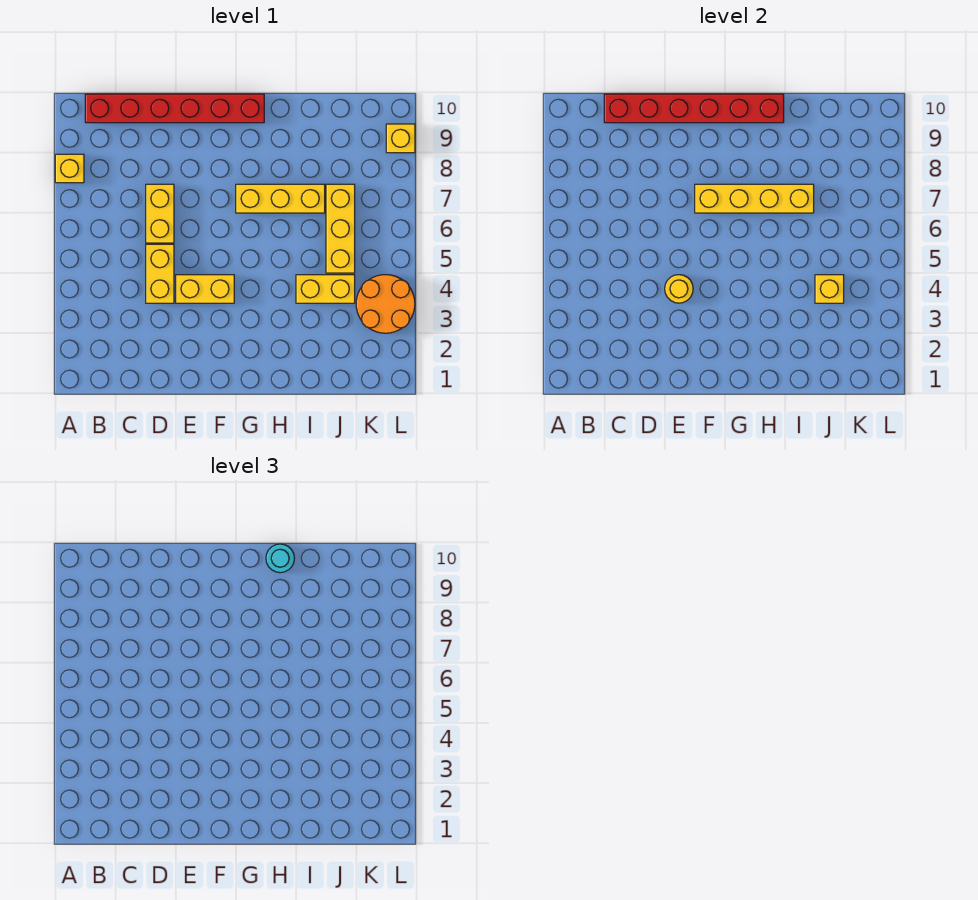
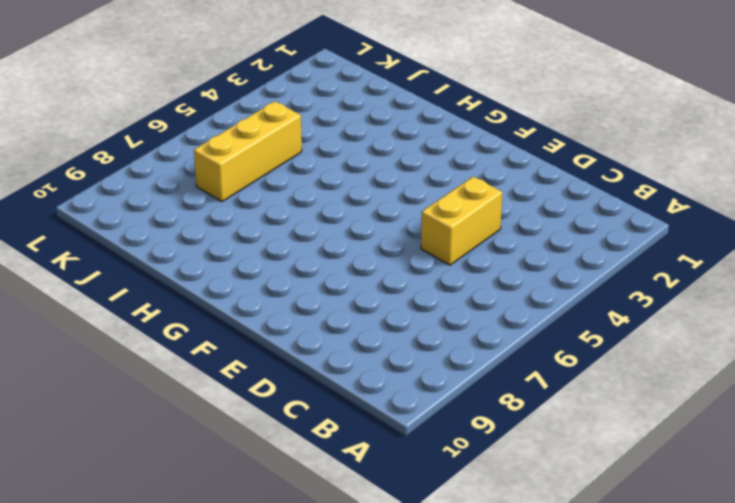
none -> yellow 1x1 brick [55,154,84,183]
none -> red 1x6 brick [85,94,264,123]
none -> yellow 1x2 brick [146,184,174,243]

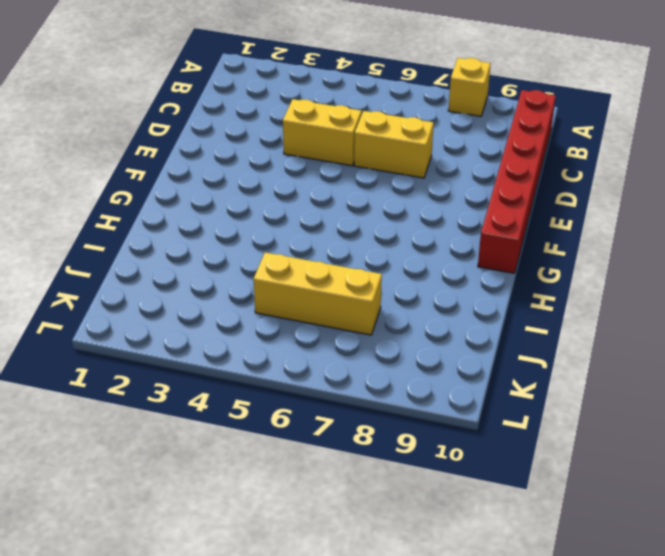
none -> yellow 1x2 brick [176,275,234,303]
none -> yellow 1x3 brick [236,184,325,213]
none -> yellow 1x2 brick [296,275,355,303]

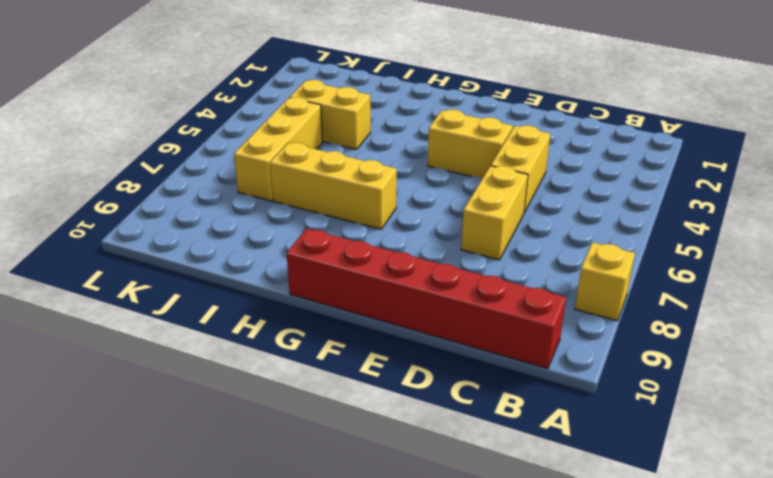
none -> orange 2x2 round brick [356,275,415,333]
none -> yellow 1x1 brick [386,124,415,153]
none -> red 1x6 brick [604,94,784,123]

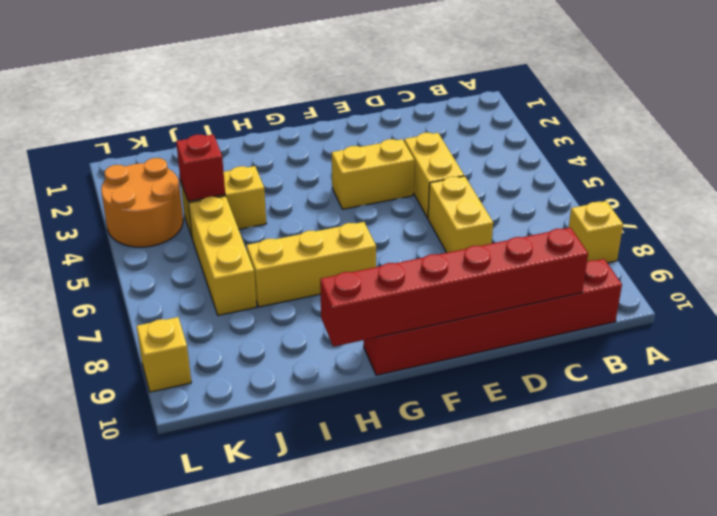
red 1x1 brick [176,135,225,201] -> yellow 1x1 brick [815,275,844,303]
none -> yellow 1x1 round brick [665,275,693,303]
none -> yellow 1x4 brick [695,184,814,213]
none -> cyan 1x1 round brick [266,544,295,573]

